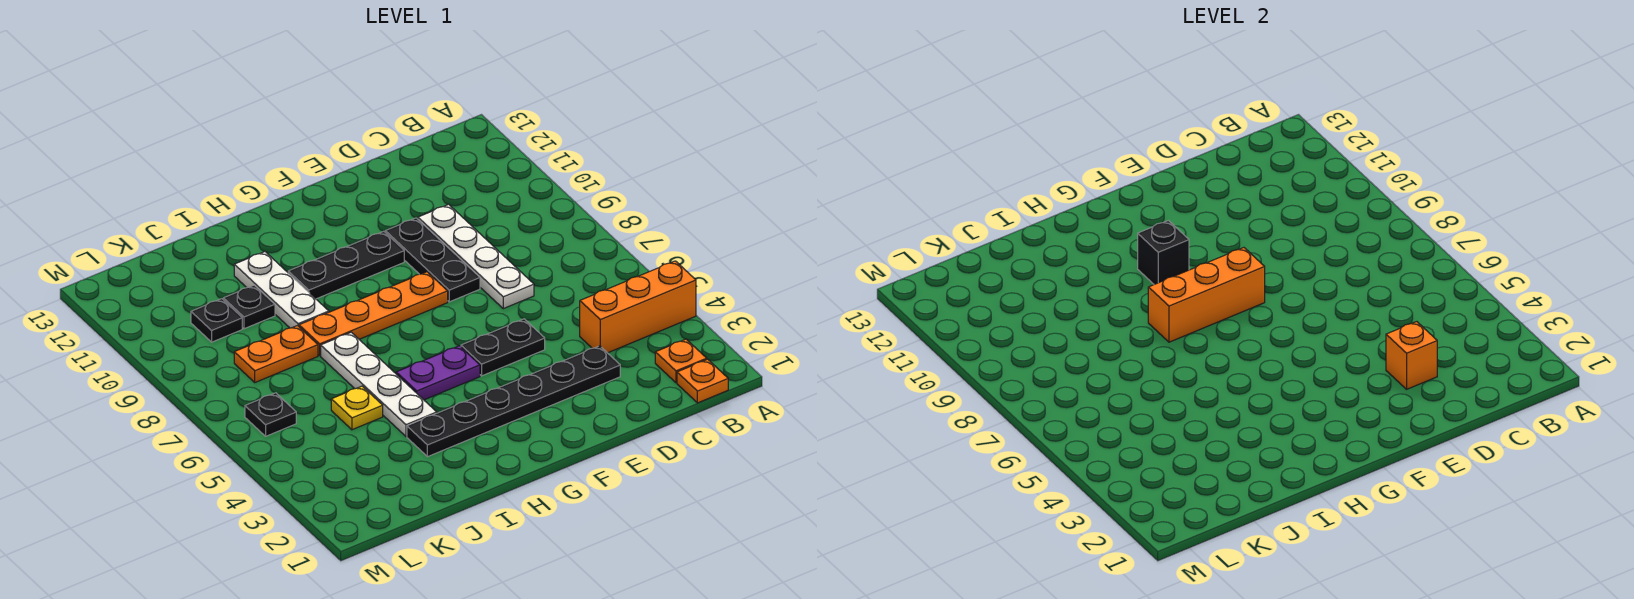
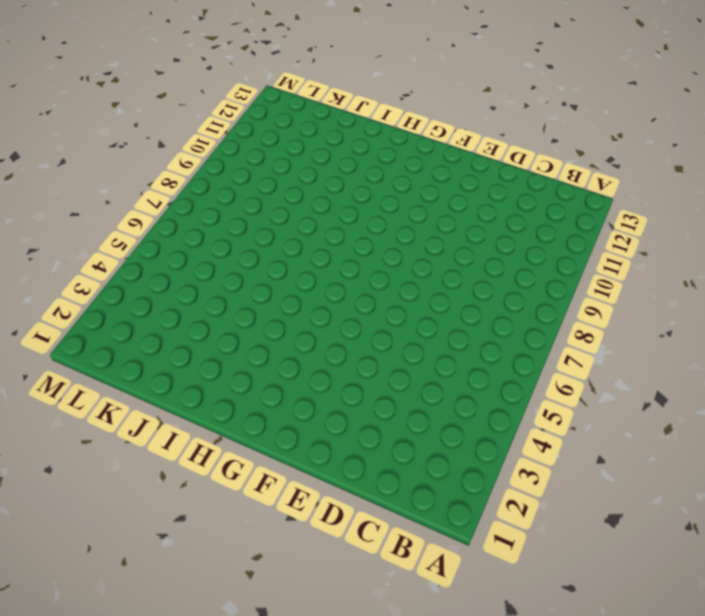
none -> orange 1x3 brick [580,261,696,353]
none -> orange 1x1 plate [677,359,728,403]
none -> orange 1x1 plate [655,339,707,383]

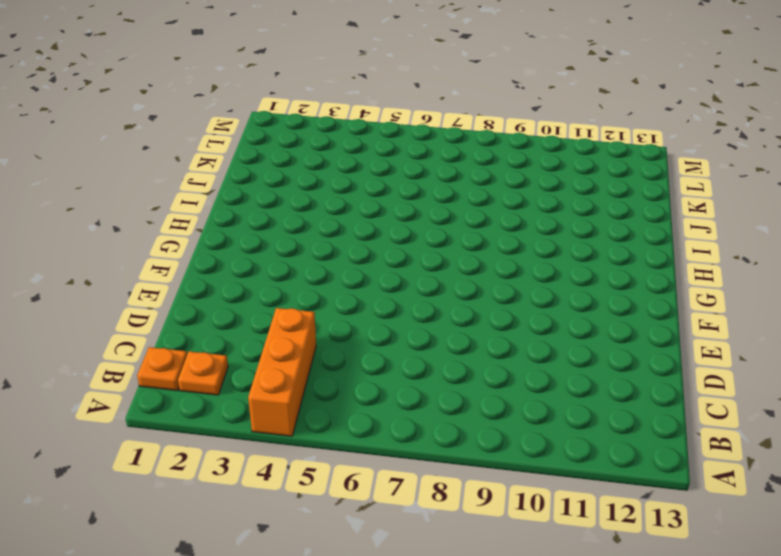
none -> black 1x6 plate [407,346,620,457]
none -> white 1x4 plate [418,204,534,309]
none -> black 1x2 plate [461,319,545,376]

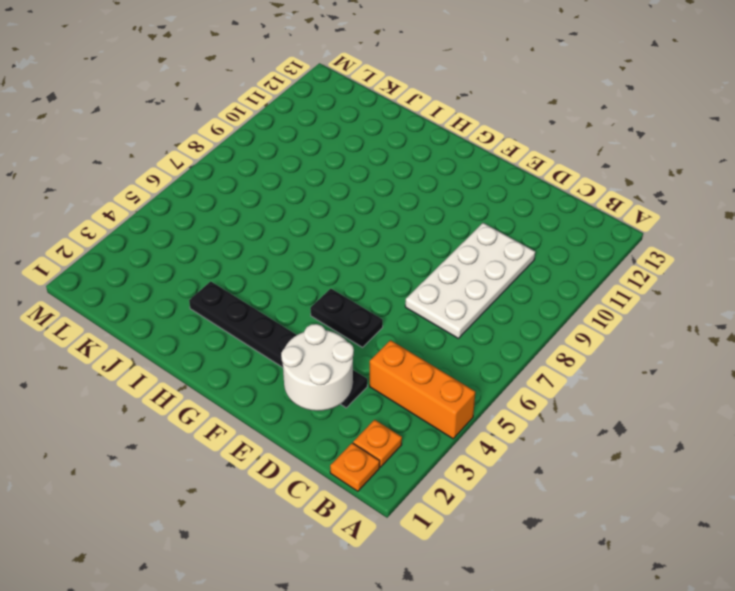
white 2x4 plate [405,223,535,338] -> white 1x4 plate [418,204,534,309]
white 2x2 round brick [281,324,354,411] -> orange 1x1 brick [1386,322,1437,389]
none -> black 1x3 plate [385,218,480,302]
none -> orange 1x4 plate [299,272,448,355]
none -> black 1x3 plate [288,231,404,299]

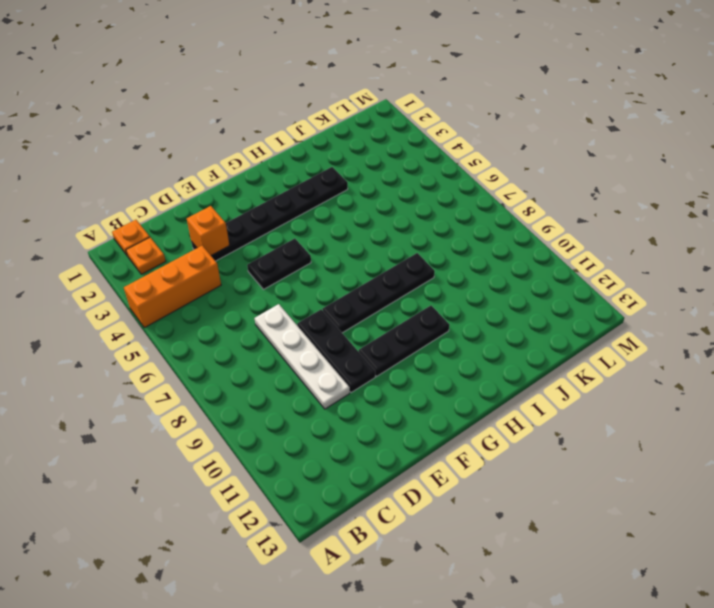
black 1x4 plate [323,253,435,333] -> orange 1x4 plate [299,272,448,355]
none -> purple 1x2 plate [396,346,480,400]
none -> white 1x4 plate [321,332,437,436]
none -> white 1x3 plate [234,252,329,328]

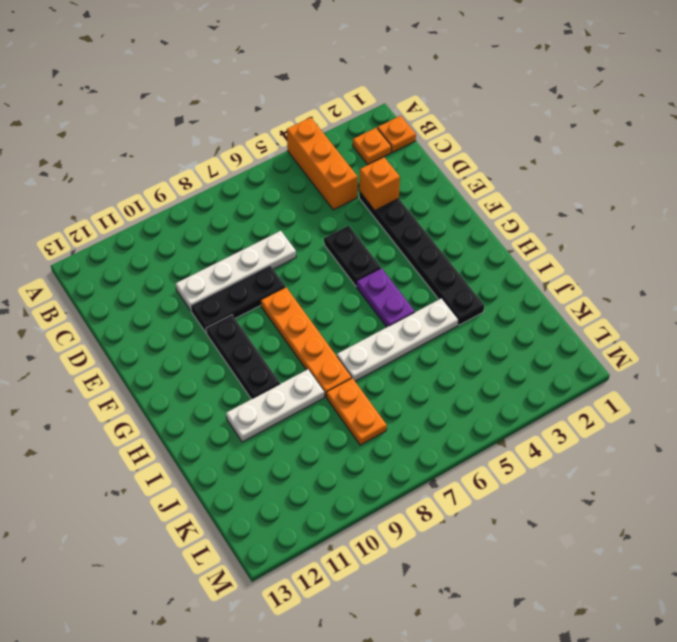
none -> yellow 1x1 plate [331,386,383,430]
none -> black 1x1 plate [223,285,275,329]
none -> black 1x1 plate [191,299,242,342]

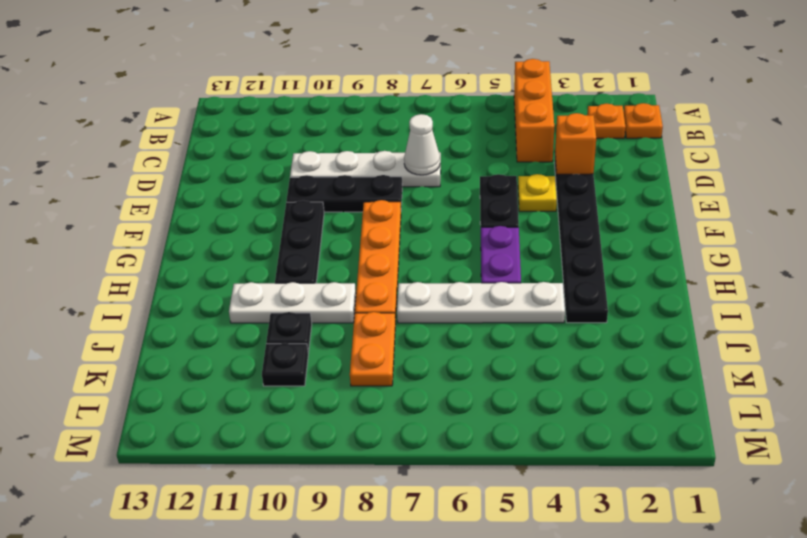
white 1x1 cone [404,114,440,175] -> none
yellow 1x1 plate [518,174,557,211] -> yellow 1x1 plate moved to [331,386,383,430]
none -> black 1x1 plate [245,393,296,436]
none -> orange 1x3 brick [1148,248,1265,342]
none -> black 1x1 brick [1138,221,1189,284]

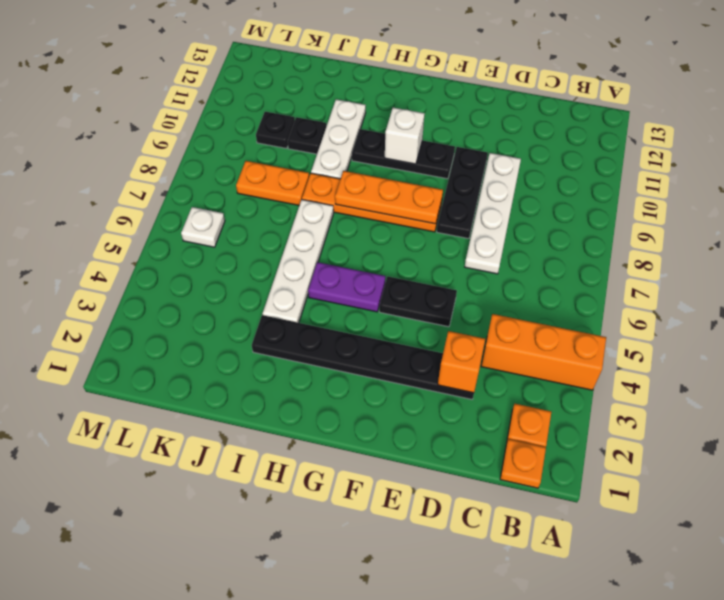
orange 1x3 plate [335,171,443,224] -> orange 1x3 brick [1148,248,1265,342]
white 1x1 brick [385,108,425,164] -> black 1x1 brick [1138,221,1189,284]
white 1x1 plate [181,207,225,247] -> black 1x1 plate [245,393,296,436]
none -> yellow 1x1 plate [331,386,383,430]

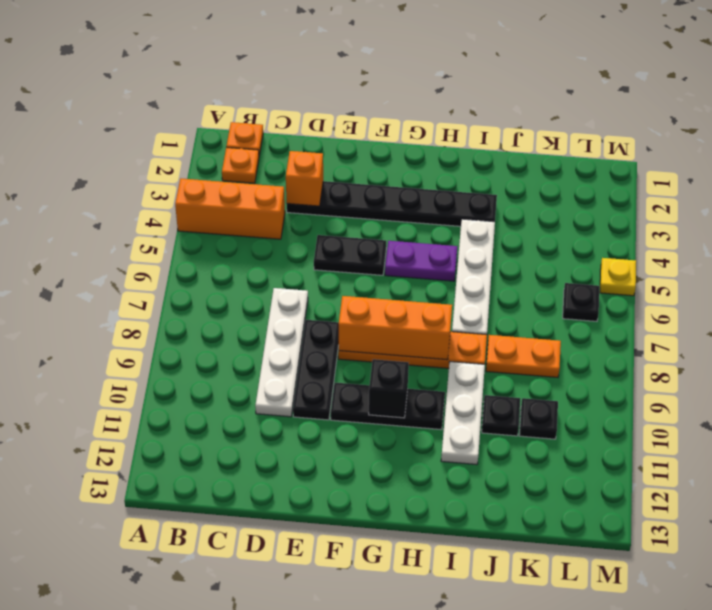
yellow 1x1 plate [600,258,636,296] -> yellow 1x1 plate moved to [331,386,383,430]

